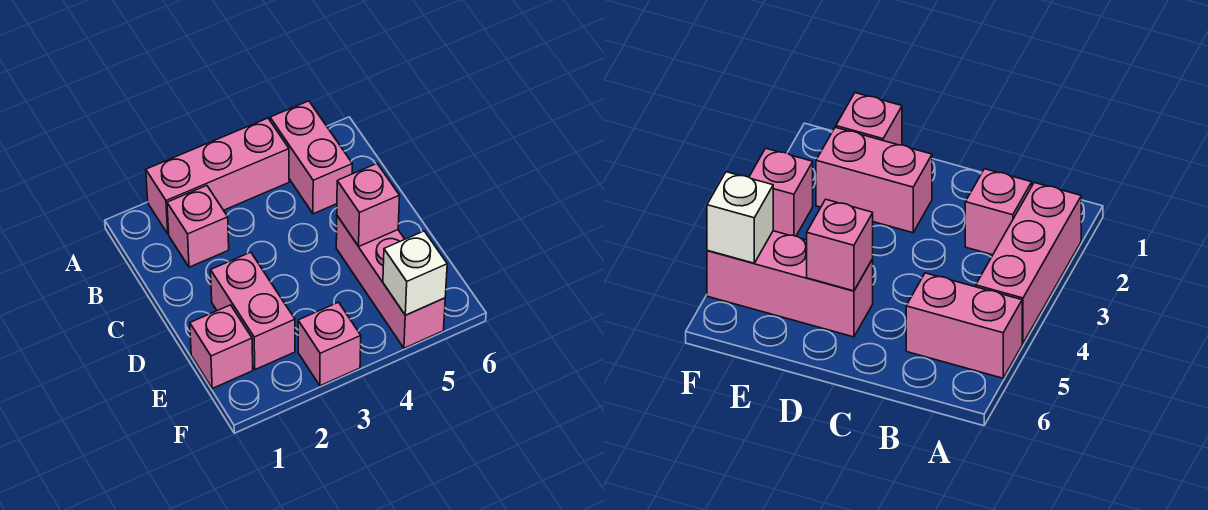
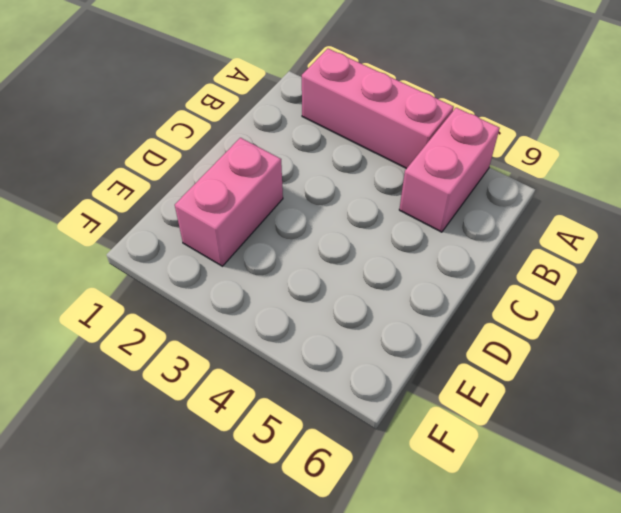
none -> pink 1x1 brick [167,186,229,267]
none -> pink 1x3 brick [336,216,445,348]

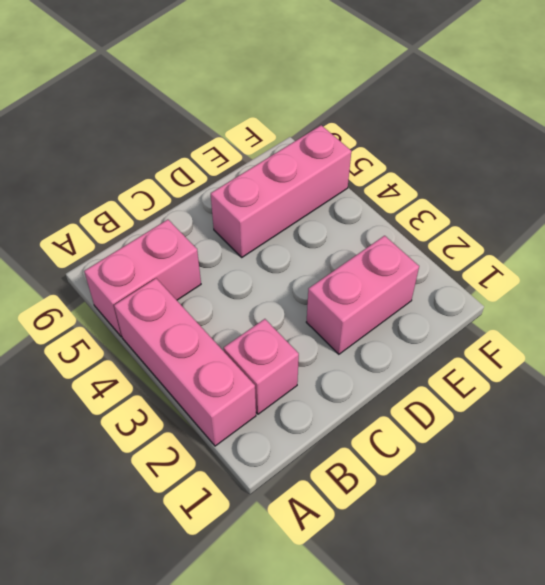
none -> pink 1x1 brick [190,305,253,388]
none -> pink 1x1 brick [298,302,361,386]

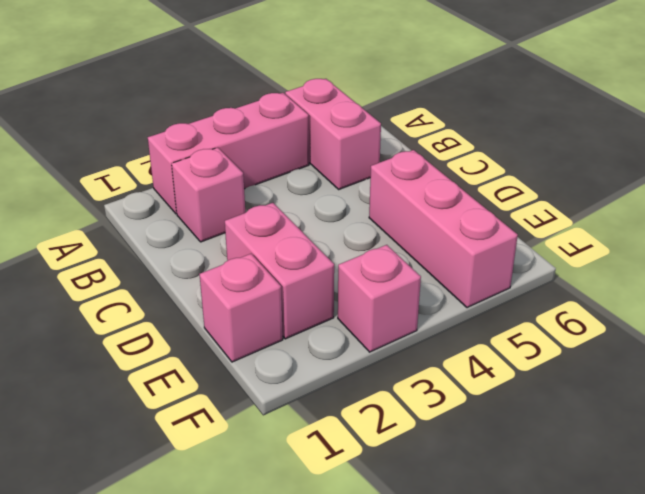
none -> pink 1x1 brick [337,164,400,246]
none -> white 1x1 brick [383,231,447,315]

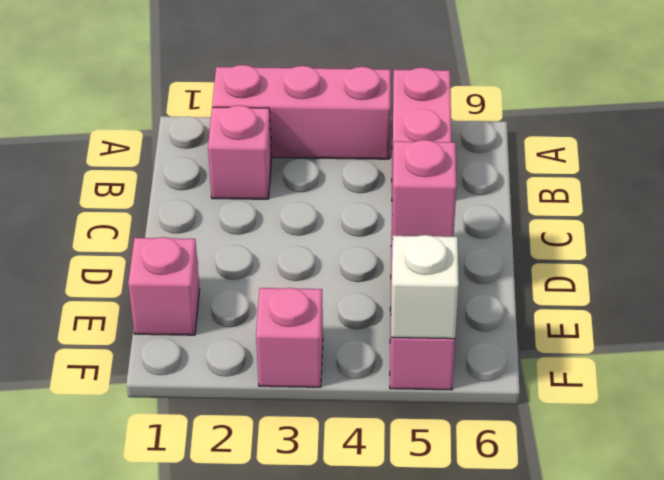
none -> pink 1x2 brick [211,252,295,370]

